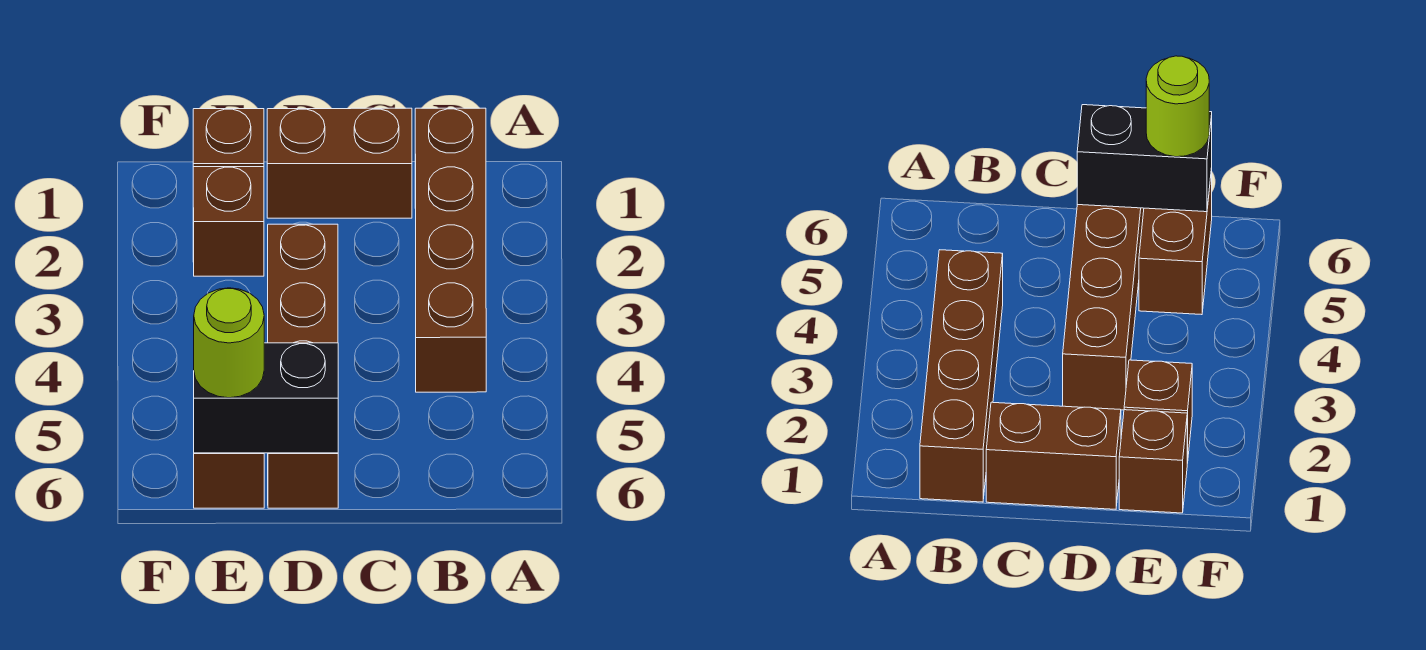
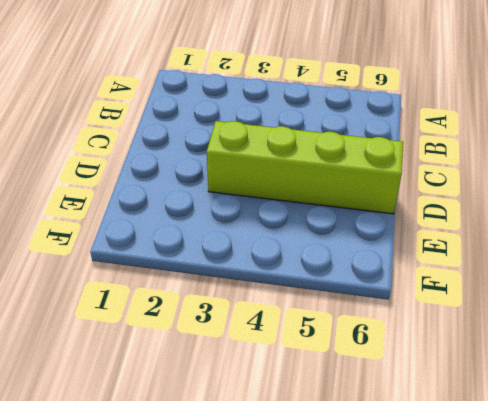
lime 1x4 brick [207,121,403,214] -> brown 1x4 brick [268,224,338,508]
none -> brown 1x4 brick [415,108,486,392]
none -> brown 1x2 brick [267,108,412,218]

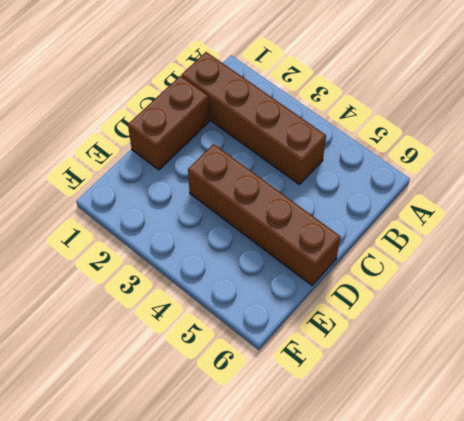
none -> brown 1x1 brick [193,109,264,167]
none -> brown 1x1 brick [193,167,264,276]

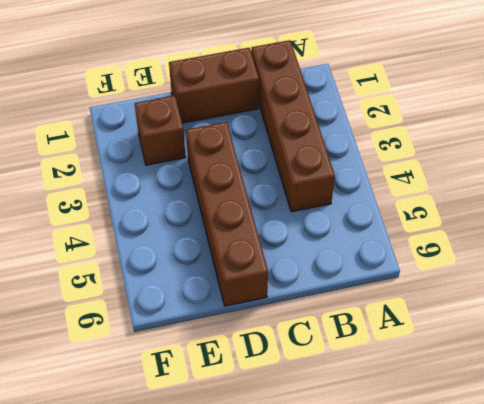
none -> brown 1x1 brick [193,109,264,167]
none -> brown 1x2 brick [194,453,264,508]

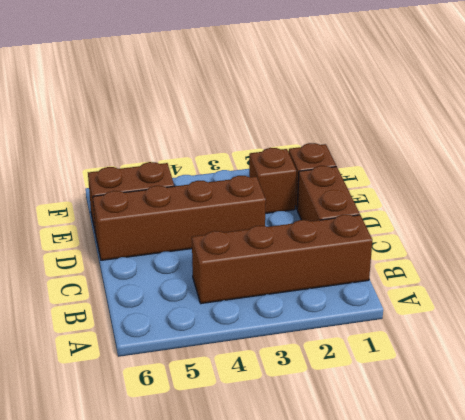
none -> black 1x2 brick [194,343,338,453]
none -> lime 1x1 round brick [194,288,264,398]

